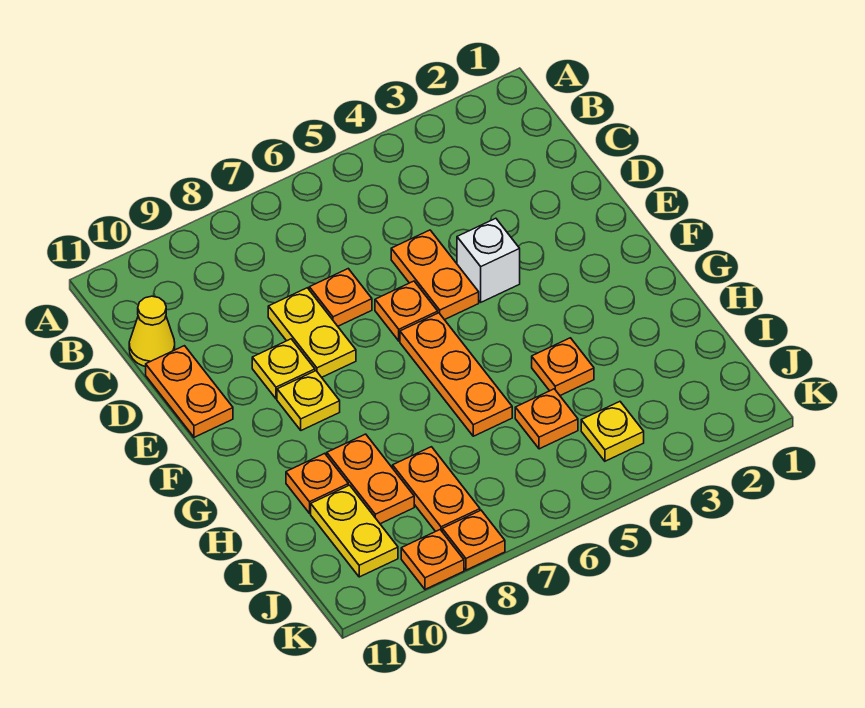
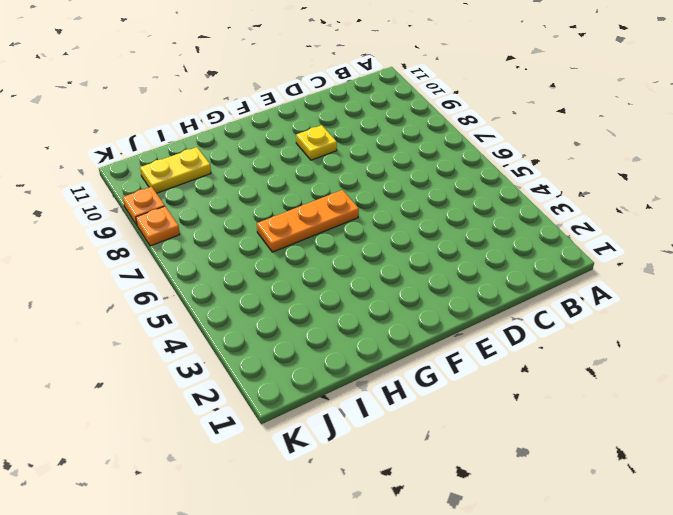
none -> yellow 1x1 cone [129,296,175,366]
none -> orange 1x2 plate [391,230,479,320]
none -> orange 1x1 plate [309,269,372,326]

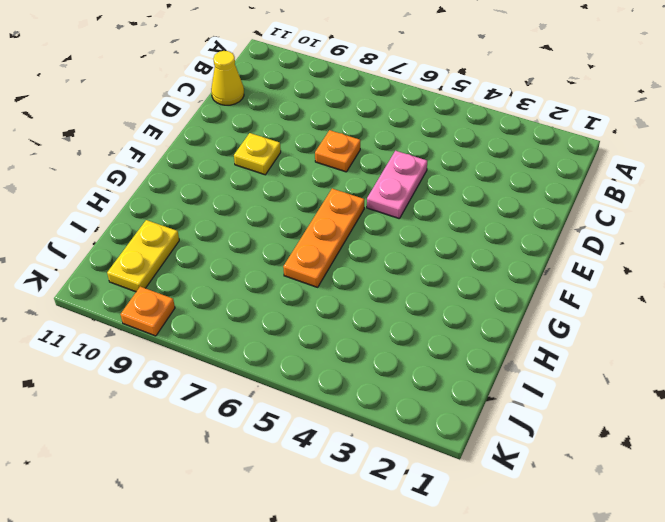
pink 1x2 plate [367,151,427,219] -> orange 1x2 plate [391,230,479,320]
none -> yellow 1x2 plate [268,288,356,377]
none -> orange 1x2 plate [146,346,233,437]
none -> white 1x1 brick [457,218,520,302]

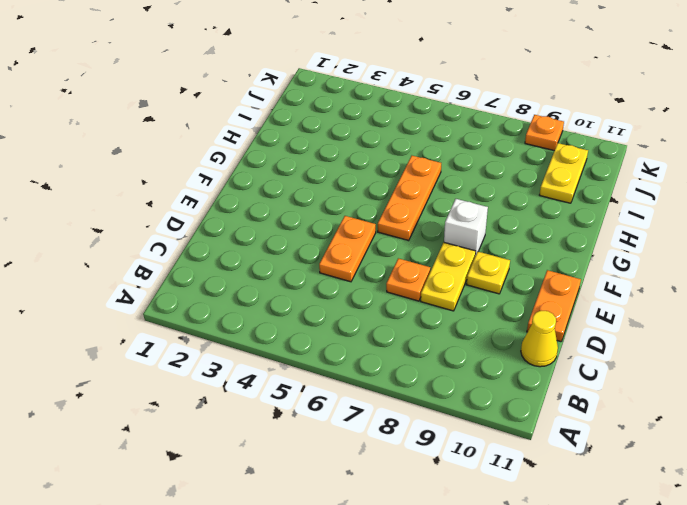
white 1x1 brick [444,199,488,256] -> white 1x1 brick moved to [457,218,520,302]
none -> orange 1x1 plate [375,281,438,341]
none -> yellow 1x1 plate [277,371,340,430]
none -> orange 1x1 plate [532,338,594,395]

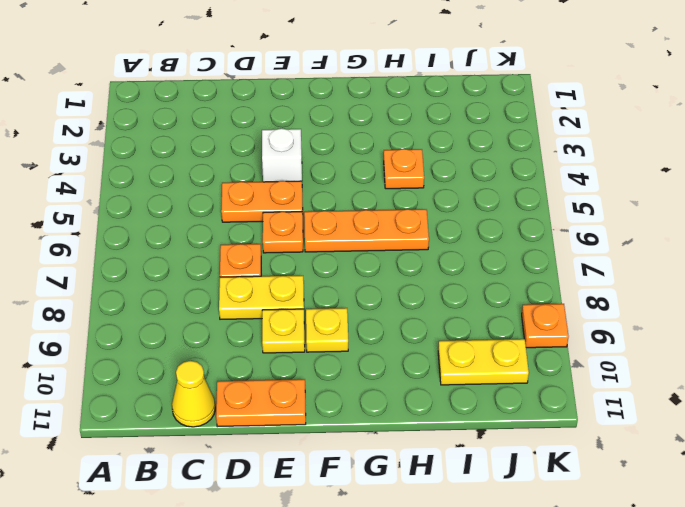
none -> orange 1x2 plate [327,434,414,524]
none -> orange 1x1 plate [286,453,348,513]
none -> orange 1x1 plate [515,389,578,449]

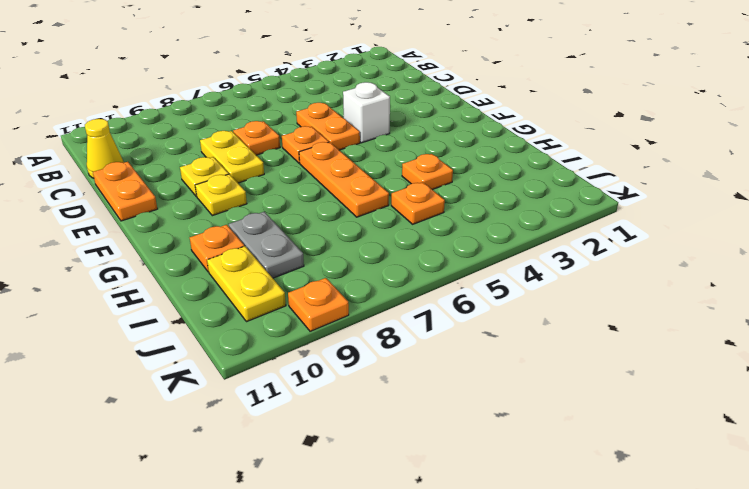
grey 1x2 plate [229,212,304,278] -> orange 1x2 plate [327,434,414,524]
none -> orange 1x2 plate [393,447,480,531]
none -> yellow 1x1 plate [581,402,644,461]
none -> orange 1x1 plate [442,510,505,570]

